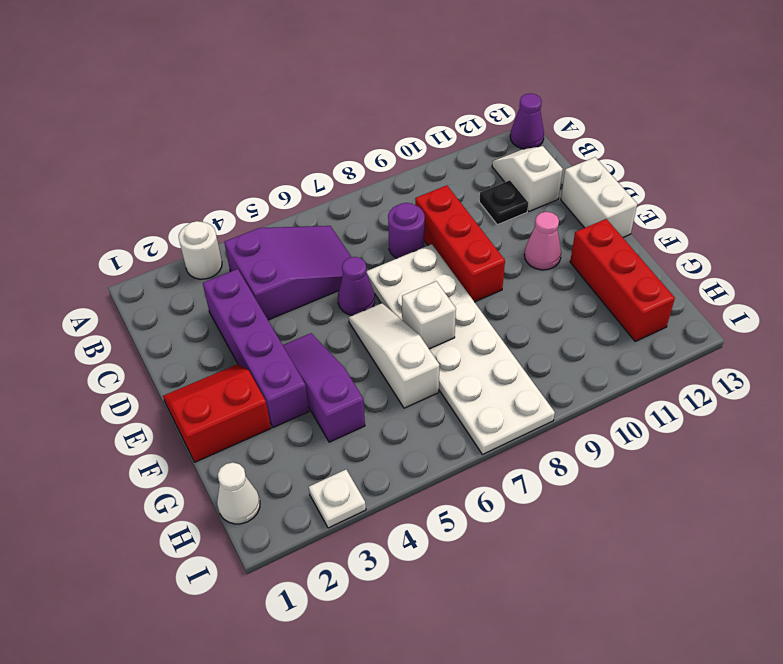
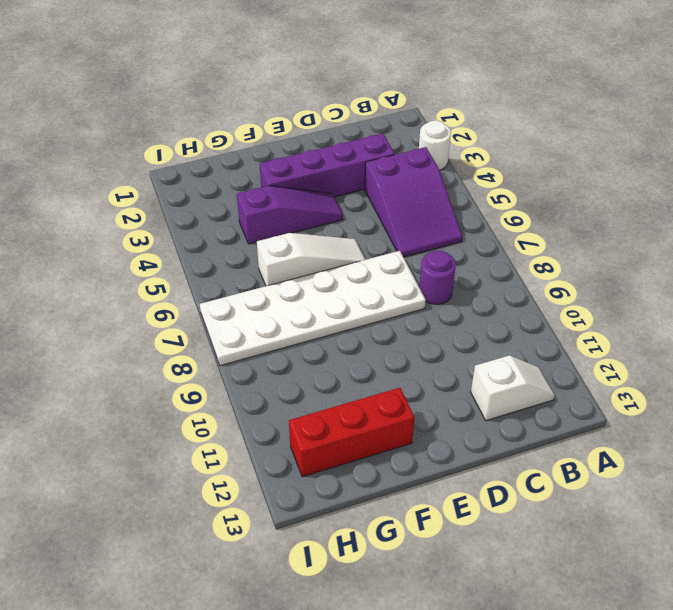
none -> purple 1x1 cone [510,93,544,149]
none -> red 1x3 brick [415,185,505,302]
none -> black 1x1 plate [479,180,528,225]

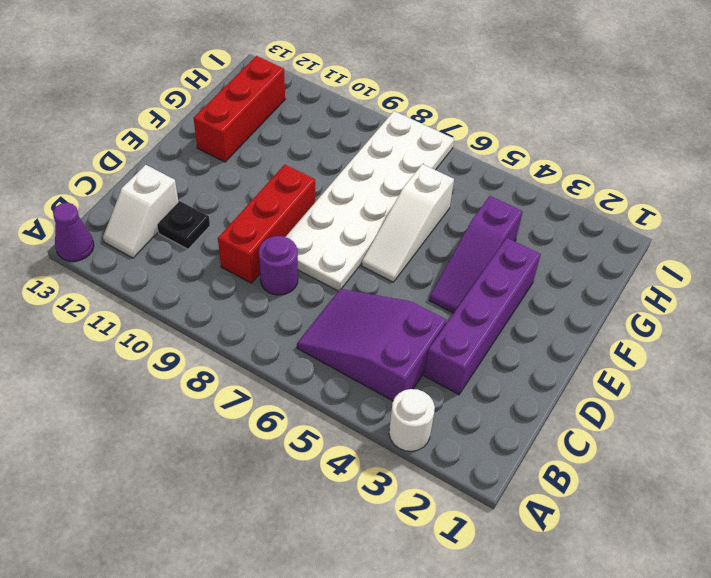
none -> purple 1x1 cone [338,257,375,315]
none -> white 1x2 brick [561,157,637,237]
none -> red 2x2 slope [163,364,271,462]

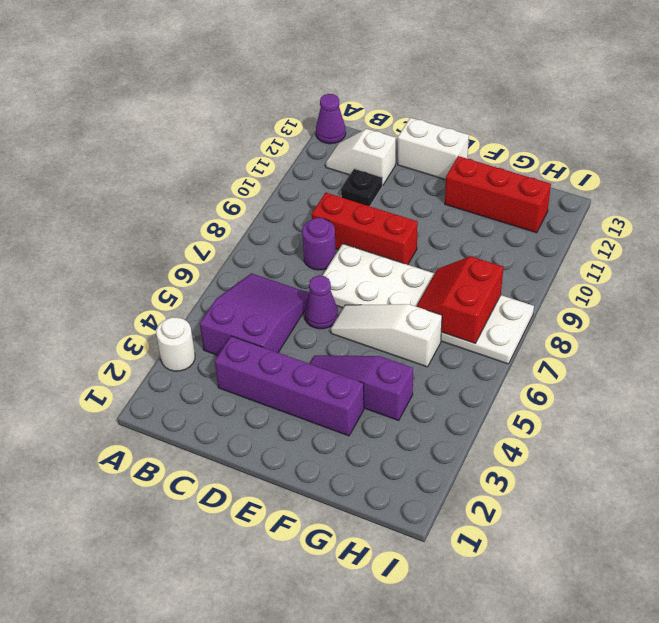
red 2x2 slope [416,256,503,343] -> red 2x2 slope moved to [163,364,271,462]
none -> pink 1x1 cone [524,212,561,270]
none -> white 1x1 cone [217,463,260,524]
none -> white 1x1 plate [309,470,366,528]

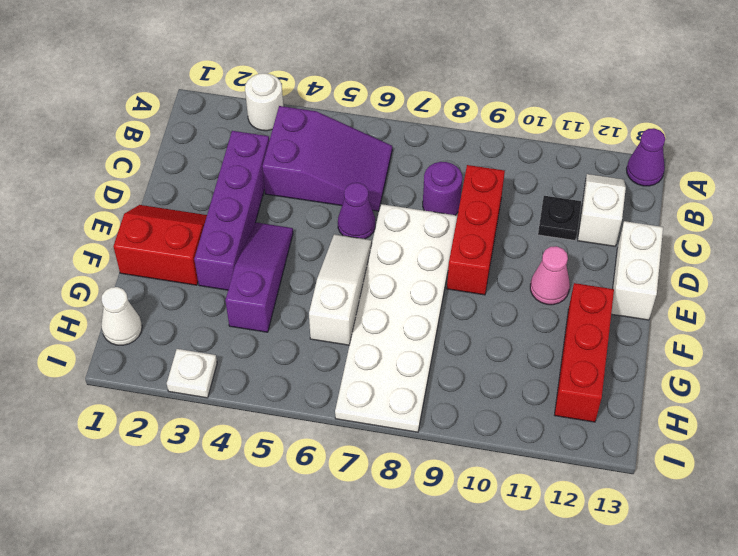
none -> white 1x1 brick [402,281,456,349]

